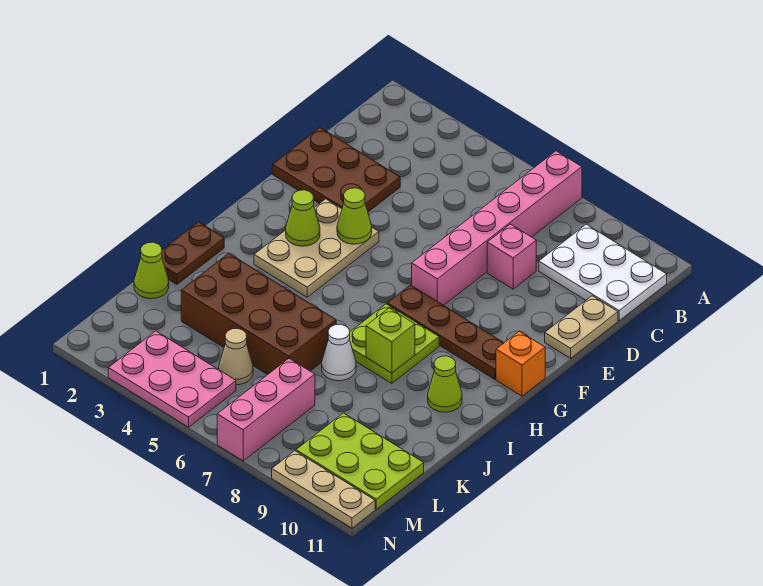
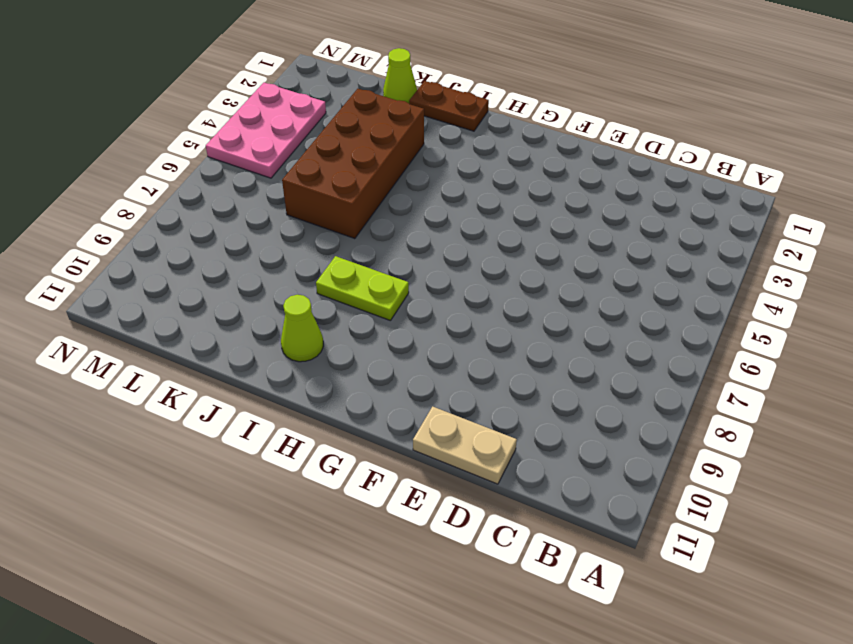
lime 1x2 plate [316,256,409,321] -> lime 2x2 plate [350,304,439,383]
none -> pink 1x6 brick [412,151,582,305]
none -> white 2x3 plate [539,224,667,321]
none -> brown 2x3 plate [272,128,400,212]

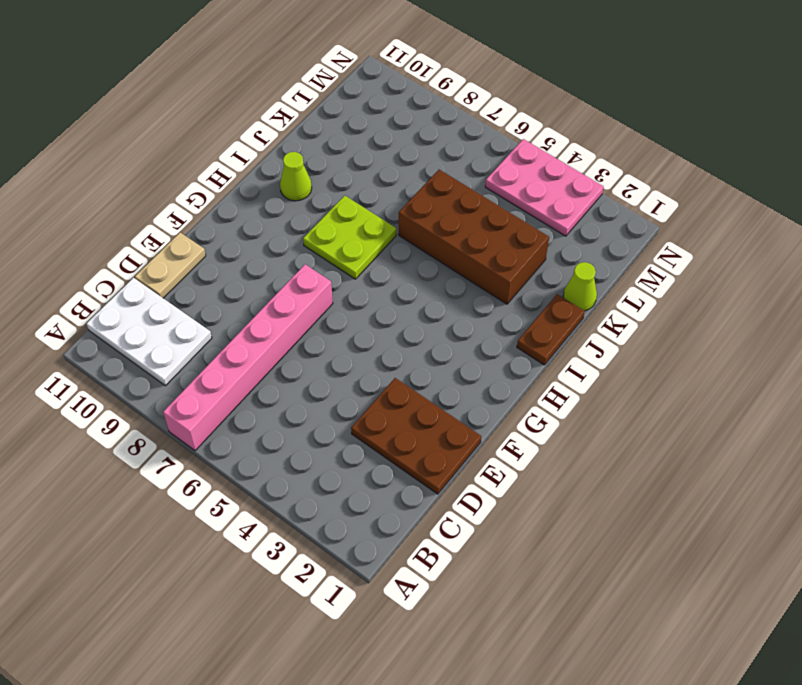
none -> pink 1x1 brick [487,224,536,289]
none -> tan 2x3 plate [254,199,379,297]
none -> brown 1x4 plate [387,285,504,379]

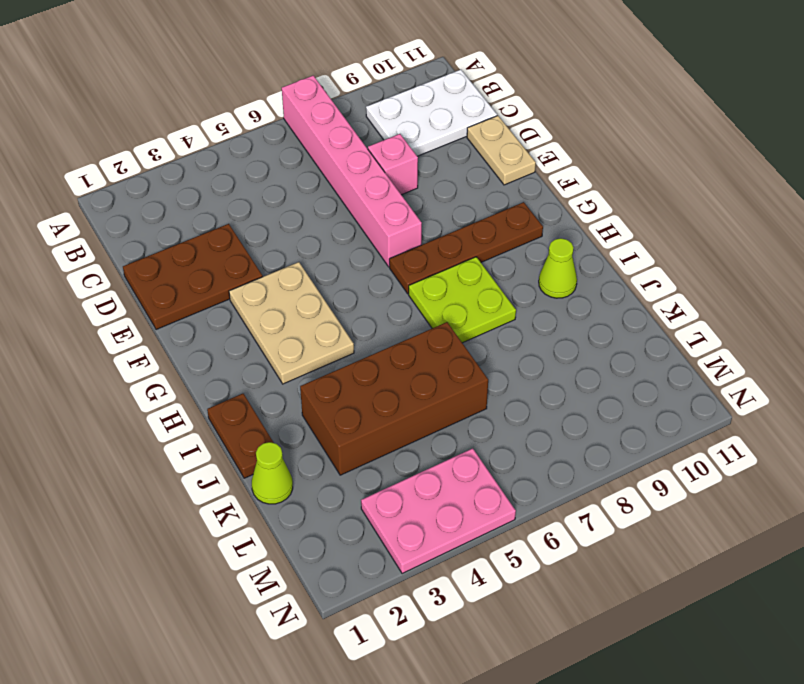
none -> orange 1x1 brick [496,331,545,396]
none -> white 1x1 cone [322,324,356,381]
none -> tan 1x1 cone [219,329,253,385]

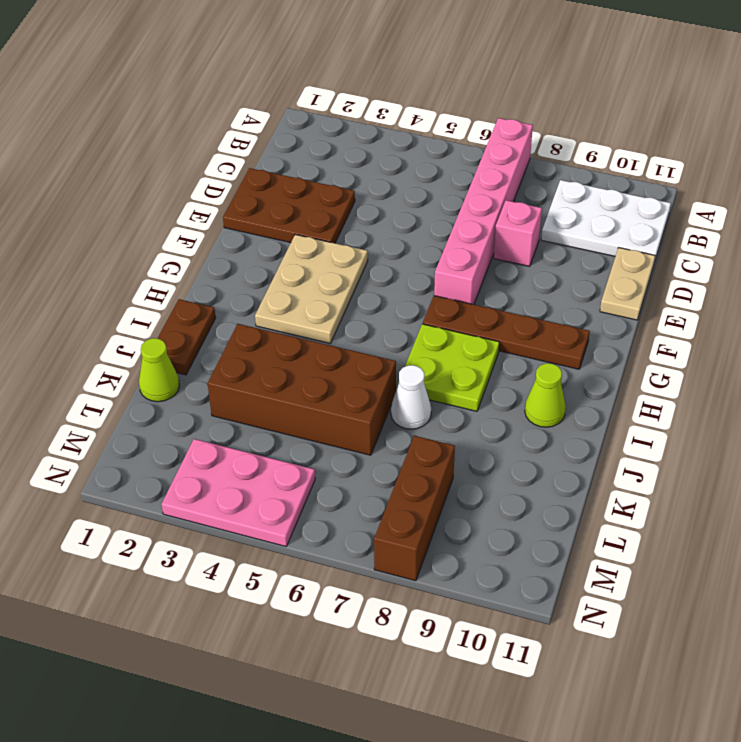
brown 1x3 brick [374,436,455,581] -> none
none -> orange 1x1 brick [496,331,545,396]
none -> tan 1x1 cone [219,329,253,385]
none -> pink 1x3 brick [217,359,315,461]

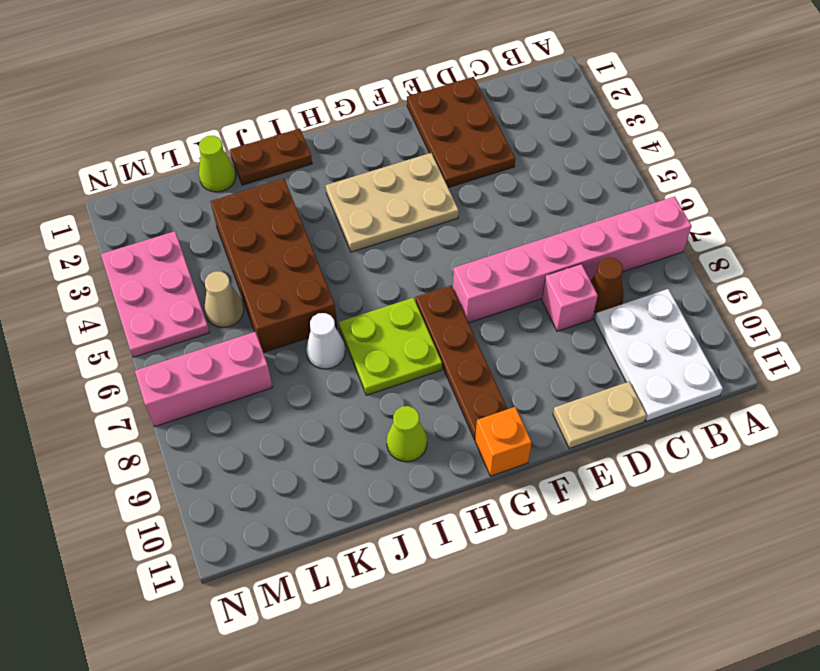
brown 1x1 cone [591,258,623,313] -> none
none -> lime 2x3 plate [296,413,424,509]
none -> tan 1x3 plate [272,451,375,528]
none -> lime 1x1 cone [337,188,372,244]

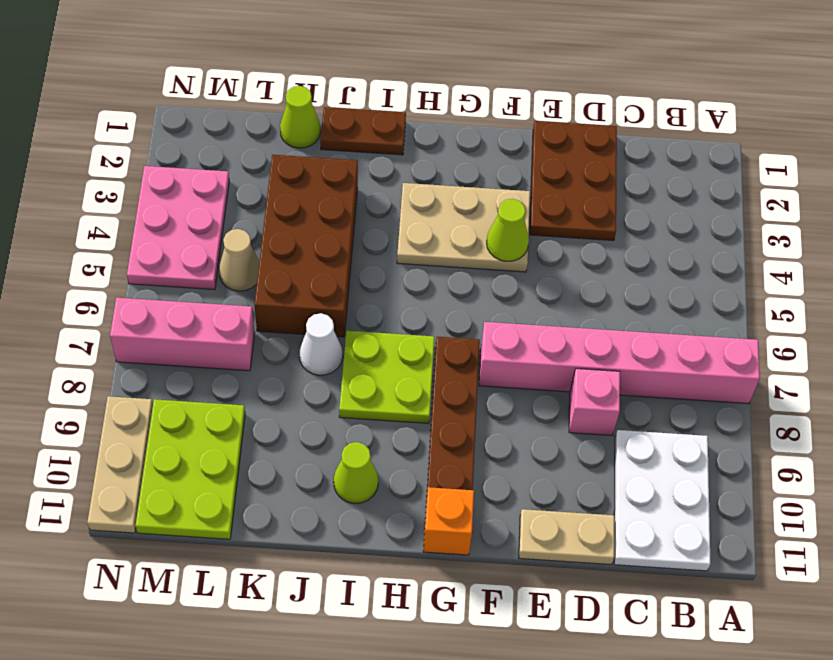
none -> lime 1x1 cone [286,190,320,246]
none -> lime 1x1 brick [366,308,415,373]

